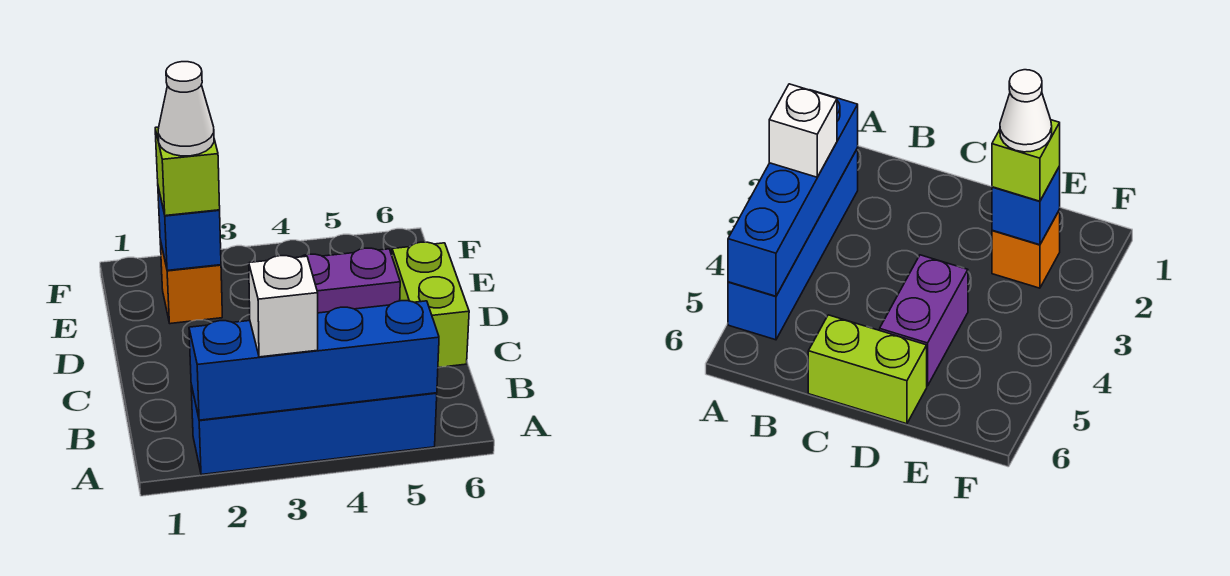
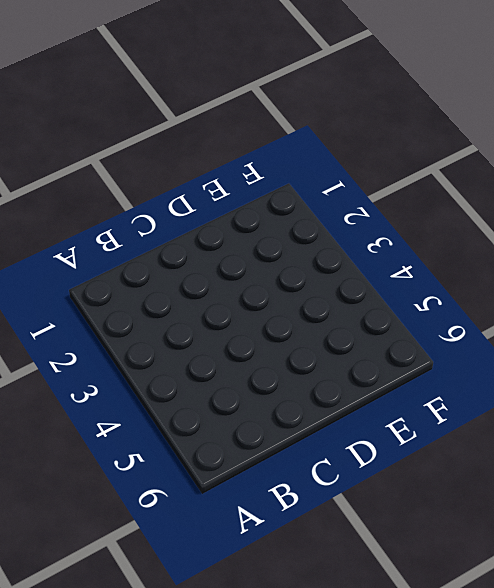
none -> blue 1x4 brick [191,385,437,475]
none -> lime 1x2 brick [392,242,469,367]

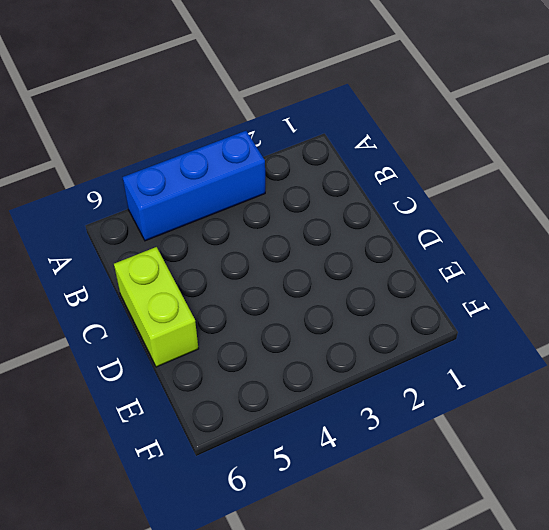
blue 1x3 brick [123,131,265,241] -> blue 1x4 brick [191,385,437,475]
none -> purple 1x2 brick [301,248,400,313]
none -> orange 1x1 brick [160,240,222,324]

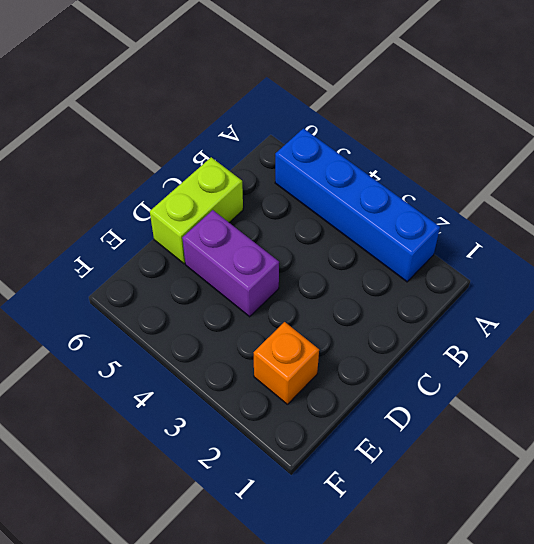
none -> blue 1x4 brick [189,301,439,420]
none -> blue 1x1 brick [158,187,221,270]

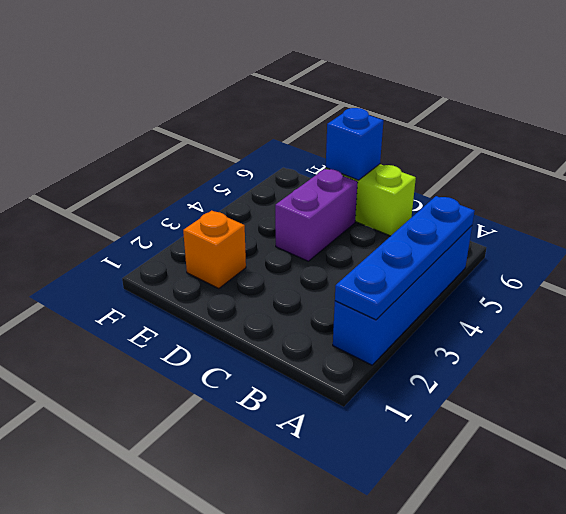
blue 1x4 plate [335,196,474,320] -> blue 1x4 brick [189,301,439,420]
blue 1x1 brick [326,108,383,180] -> blue 1x1 brick moved to [158,187,221,270]
none -> white 1x1 brick [249,256,318,357]
none -> lime 1x1 brick [155,127,220,216]

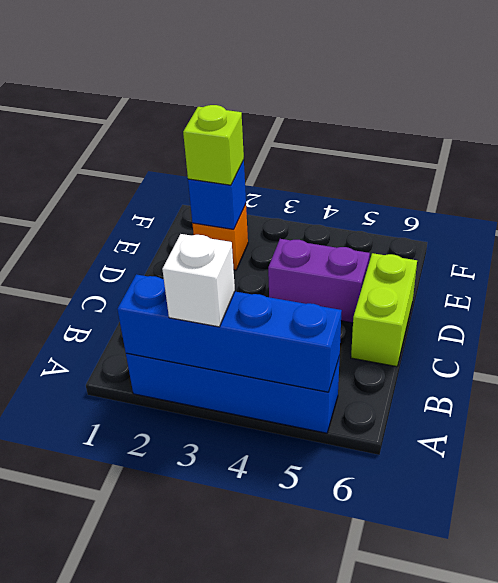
none -> white 1x1 cone [158,62,214,156]

